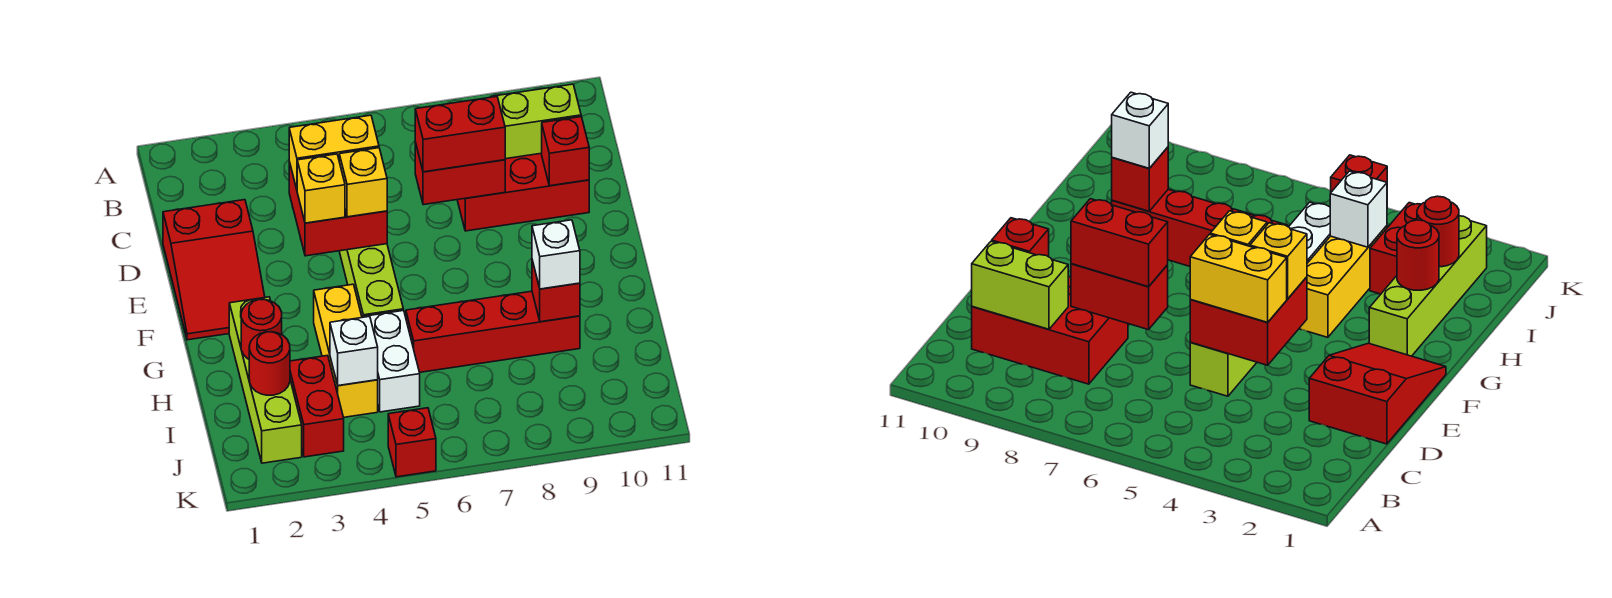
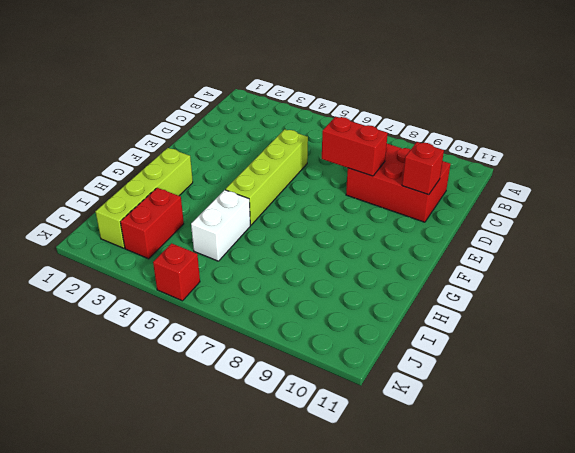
none -> red 2x3 slope [163,200,265,340]
none -> yellow 1x3 brick [314,284,378,417]
none -> red 1x4 brick [406,291,580,372]

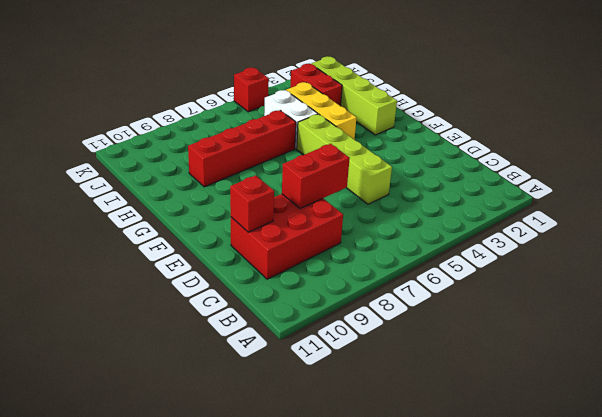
none -> red 2x3 slope [163,200,265,340]
none -> lime 1x2 brick [492,84,581,159]
none -> red 2x2 brick [289,162,387,256]

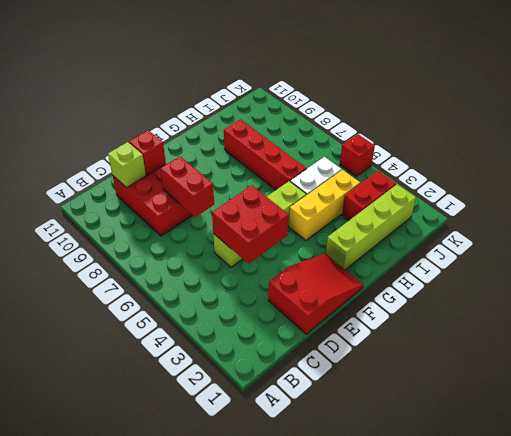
lime 1x1 brick [108,142,146,188] -> lime 1x2 brick [492,84,581,159]
none -> red 1x1 round brick [241,299,282,359]
none -> red 1x1 brick [532,260,580,322]
none -> red 1x1 round brick [249,332,290,395]

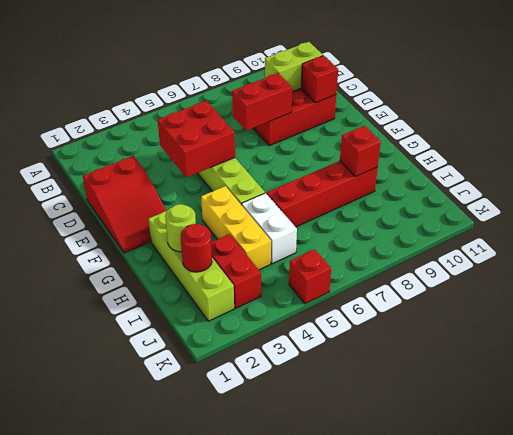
lime 1x1 round brick [165,204,196,252] -> red 1x1 round brick [241,299,282,359]
none -> white 1x1 brick [330,316,378,386]
none -> yellow 1x2 brick [289,115,379,189]
none -> red 1x2 brick [415,97,505,172]

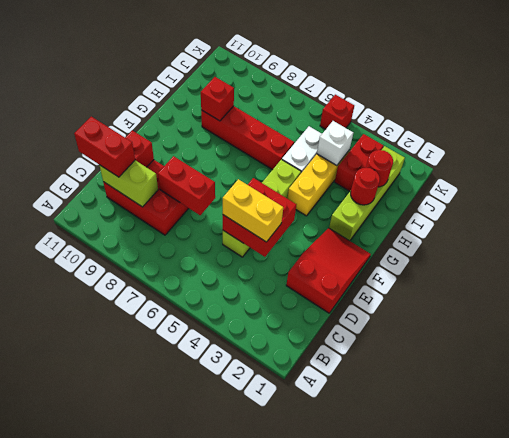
red 1x2 brick [74,117,135,177] -> red 1x2 brick moved to [415,97,505,172]
none -> yellow 1x1 brick [297,154,345,223]
none -> yellow 1x1 brick [339,148,387,217]
none -> white 1x1 brick [532,220,580,289]

